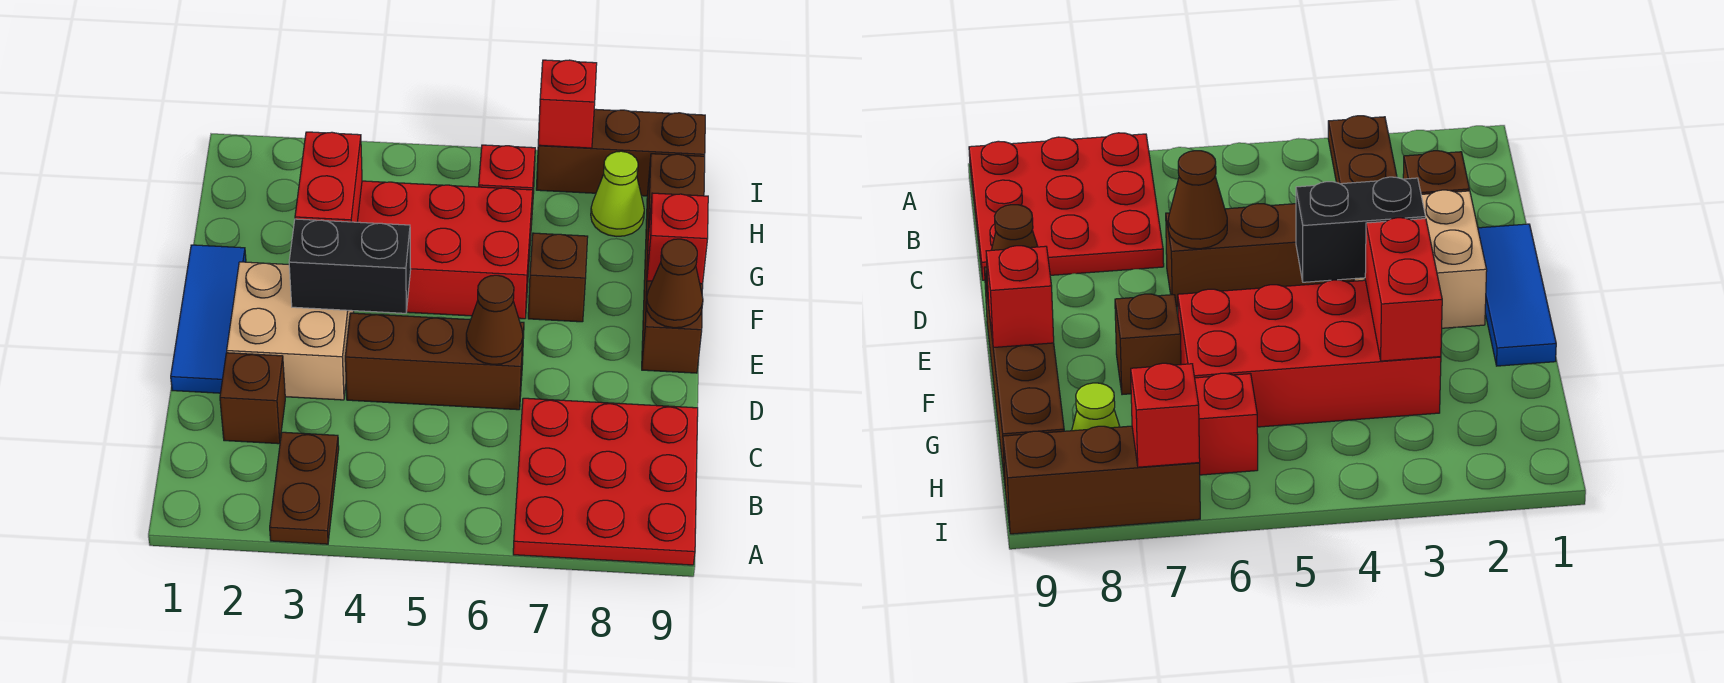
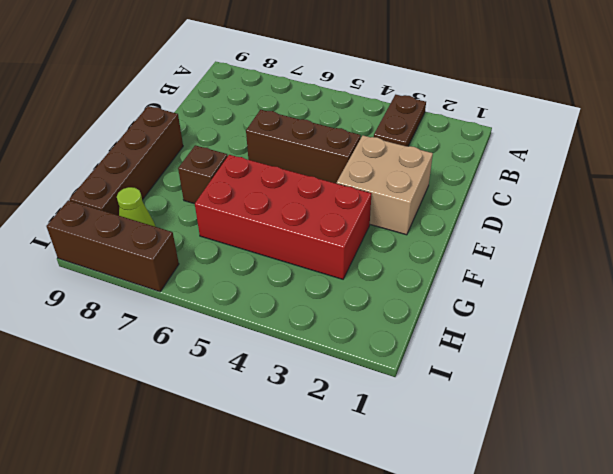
none -> red 3x3 plate [513,398,698,565]
none -> brown 1x1 brick [220,353,285,444]
none -> blue 1x3 tile [171,245,246,393]

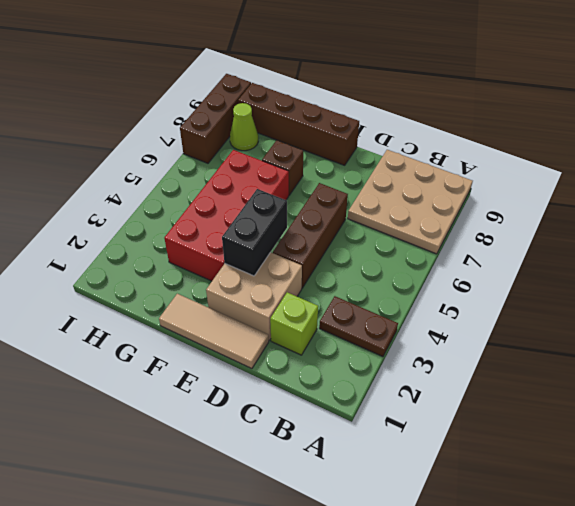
tan 3x3 plate [348,150,473,254] -> red 3x3 plate [513,398,698,565]
lime 1x1 brick [270,292,318,355] -> brown 1x1 brick [220,353,285,444]
tan 1x3 tile [159,294,269,369] -> blue 1x3 tile [171,245,246,393]
none -> red 1x1 brick [479,145,535,225]
none -> brown 1x1 cone [466,275,523,365]
none -> brown 1x1 cone [646,239,703,328]

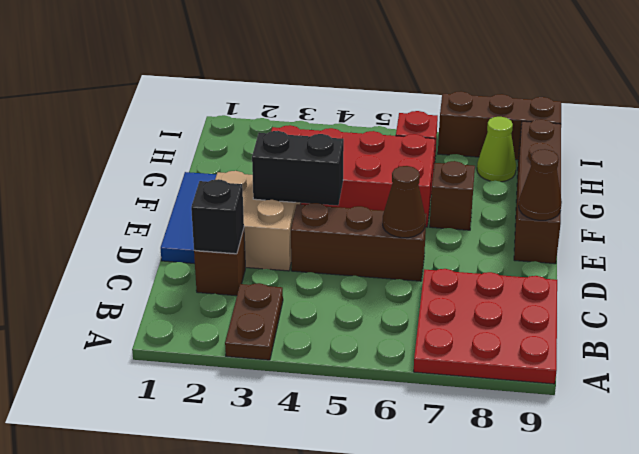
black 1x1 brick [191,179,244,254] -> none
none -> red 1x2 brick [295,132,362,222]
none -> red 1x1 brick [647,193,708,284]
none -> red 1x1 brick [538,60,597,148]

